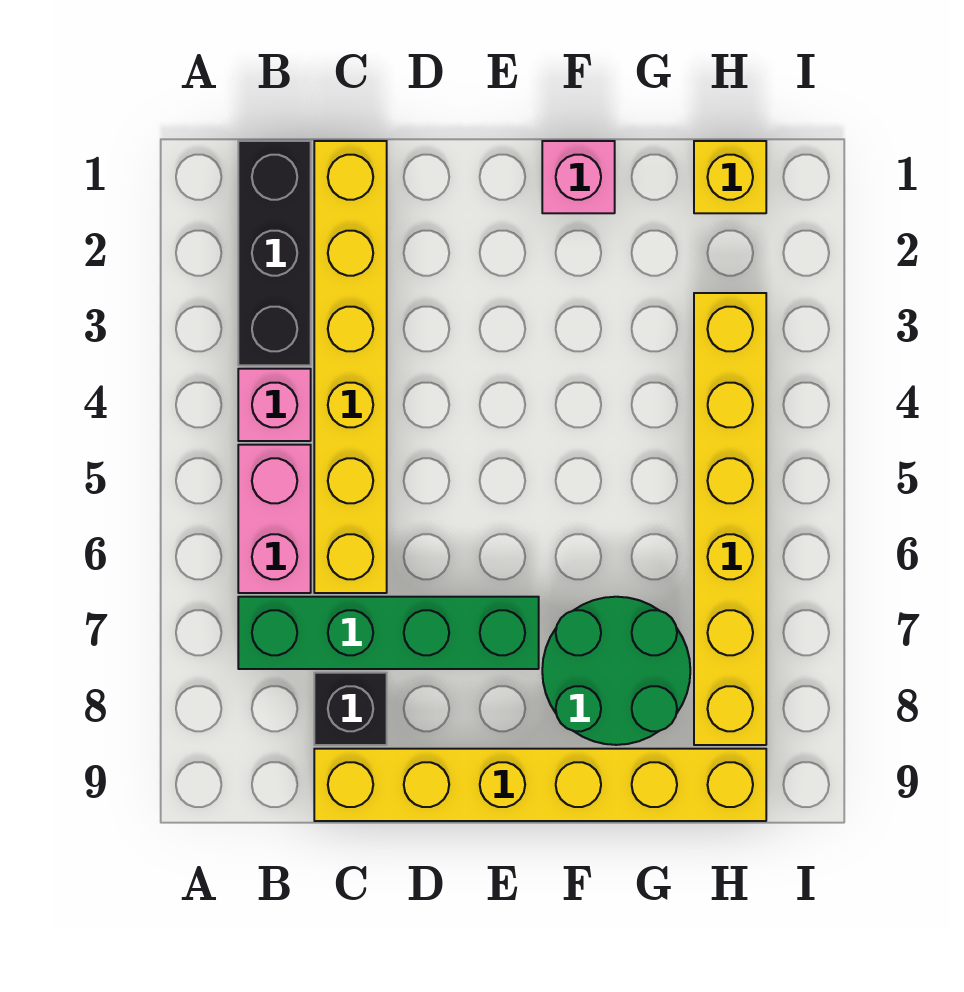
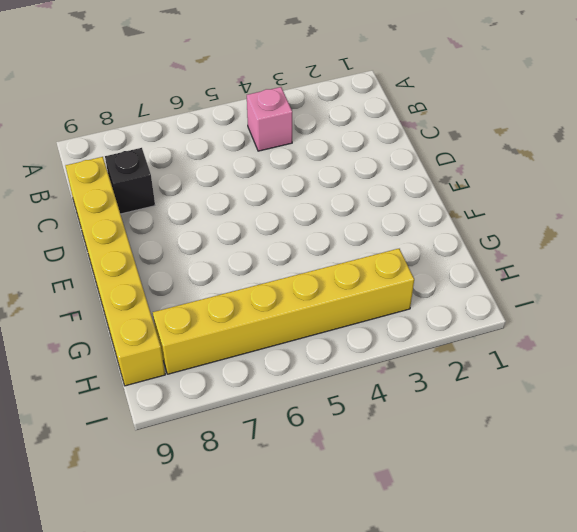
none -> black 1x3 brick [238,141,311,365]
none -> pink 1x2 brick [238,445,311,593]

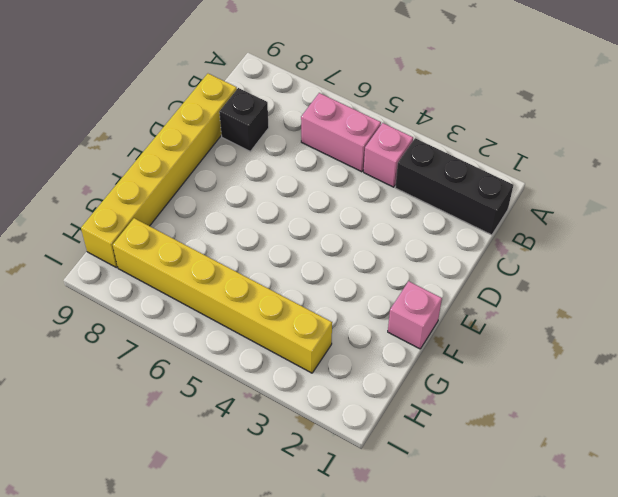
none -> green 1x4 brick [238,597,539,669]
none -> yellow 1x6 brick [314,141,387,593]

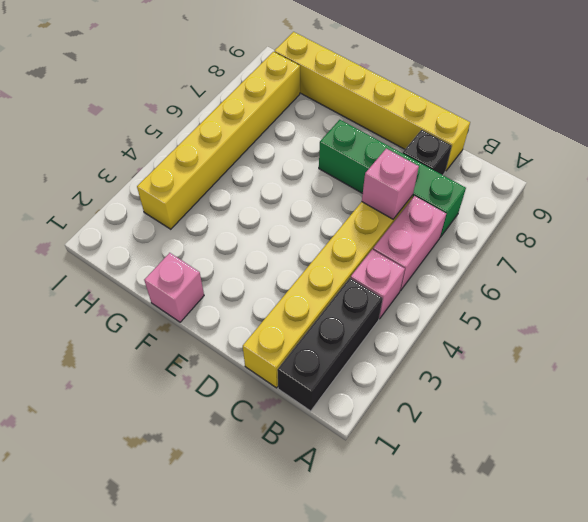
pink 1x1 brick [362,149,419,219] -> none
none -> green 2x2 round brick [542,597,690,745]
none -> yellow 1x1 brick [694,141,766,213]

